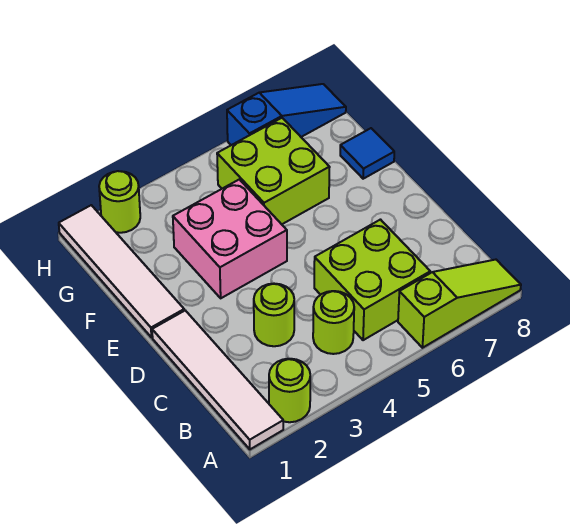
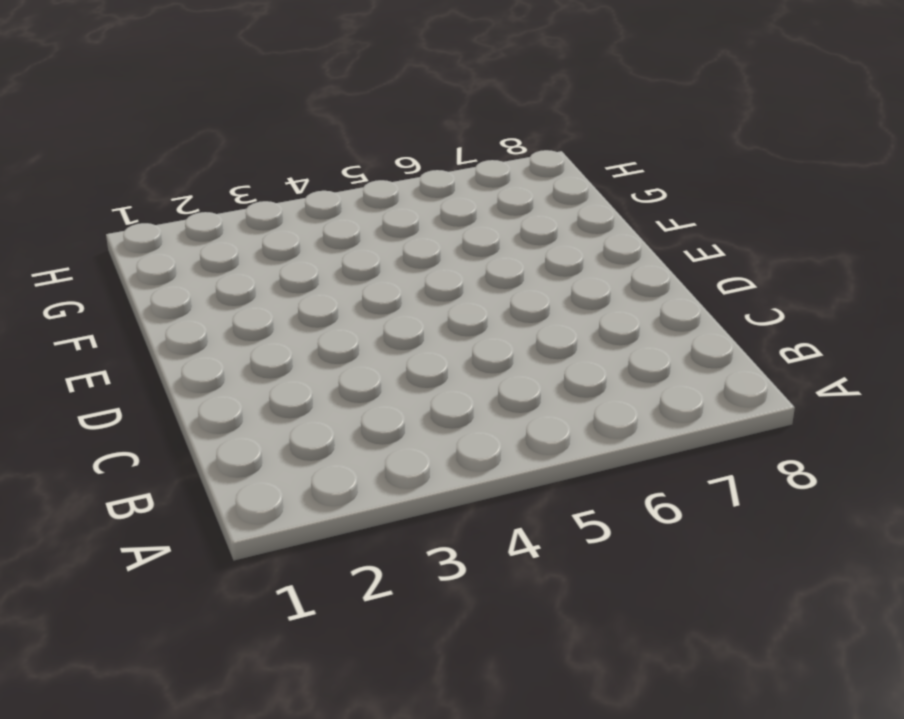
none -> white 1x4 tile [152,311,283,449]
none -> lime 1x1 round brick [269,359,310,422]
none -> lime 1x3 slope [398,260,521,348]

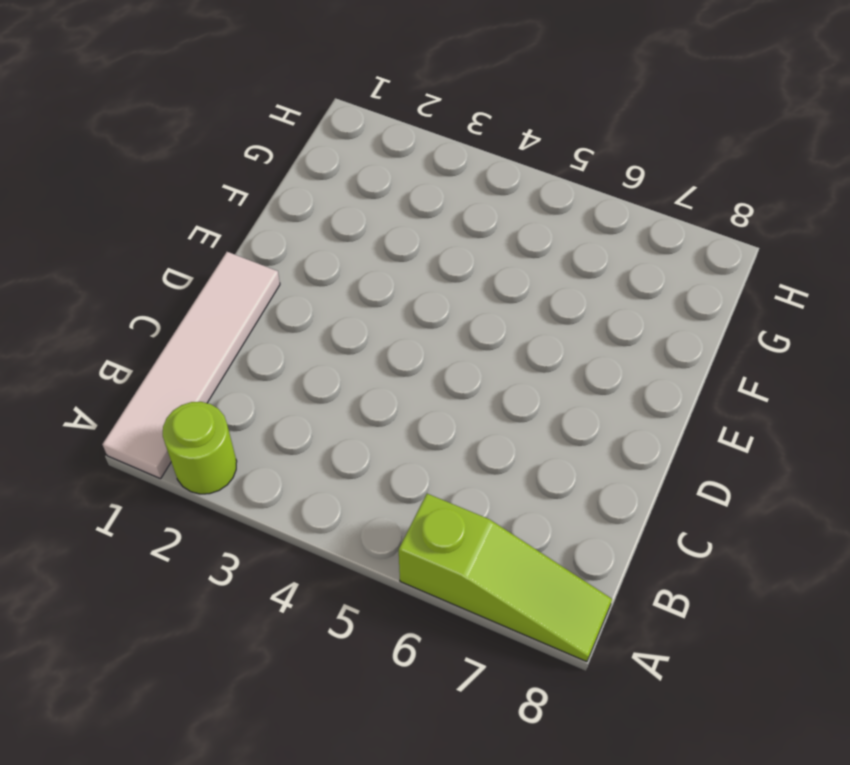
none -> lime 1x1 round brick [313,291,354,354]
none -> lime 2x2 brick [314,220,430,340]
none -> lime 1x1 round brick [254,284,294,346]

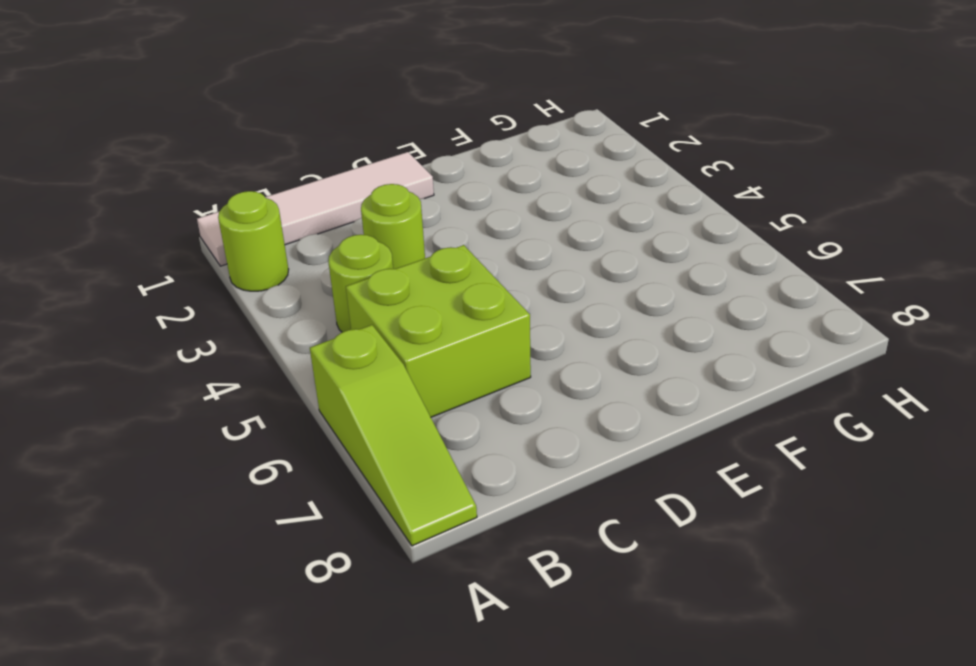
none -> white 1x4 tile [59,205,184,338]
none -> pink 2x2 brick [173,179,287,298]
none -> lime 2x2 brick [217,118,330,224]

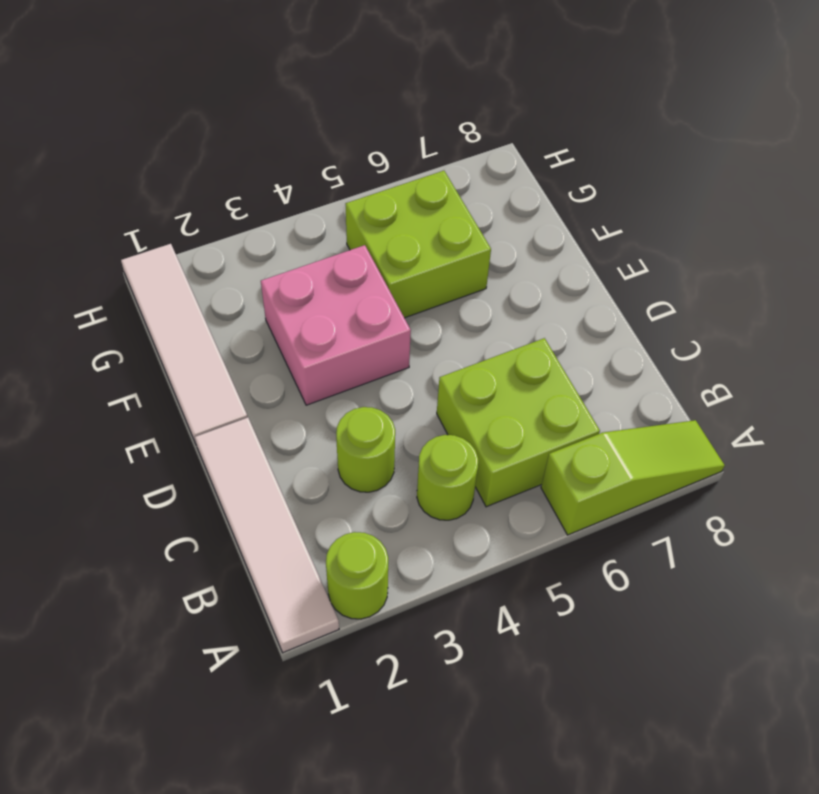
none -> blue 1x1 tile [340,128,394,179]
none -> lime 1x1 round brick [99,171,140,233]
none -> blue 1x3 slope [227,84,346,145]

